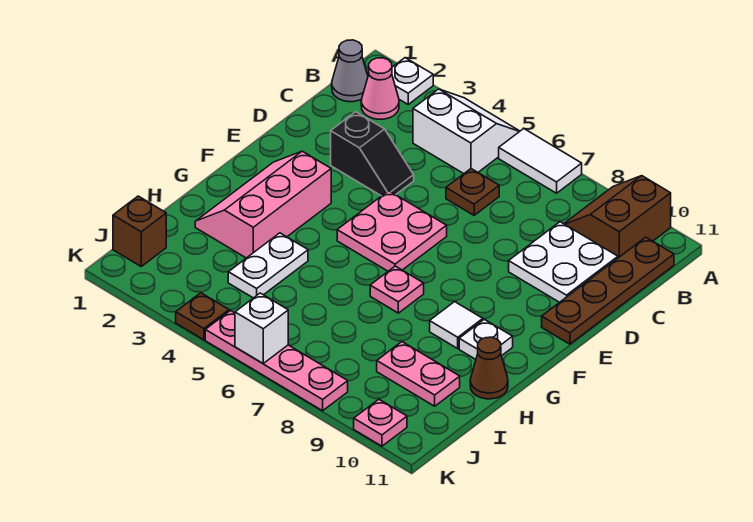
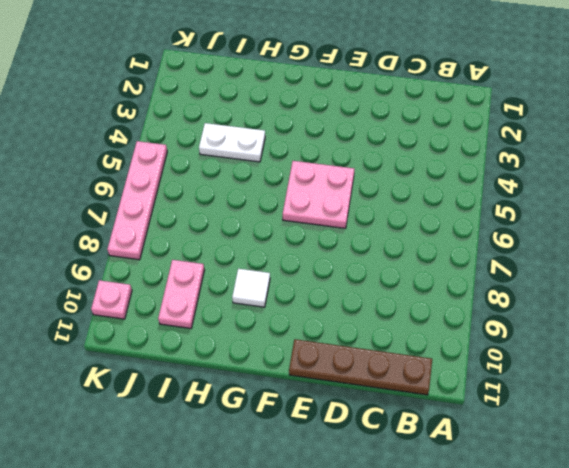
none -> white 1x1 plate [392,58,433,104]
none -> white 2x2 slope [413,89,520,174]
none -> white 1x2 tile [499,129,582,193]

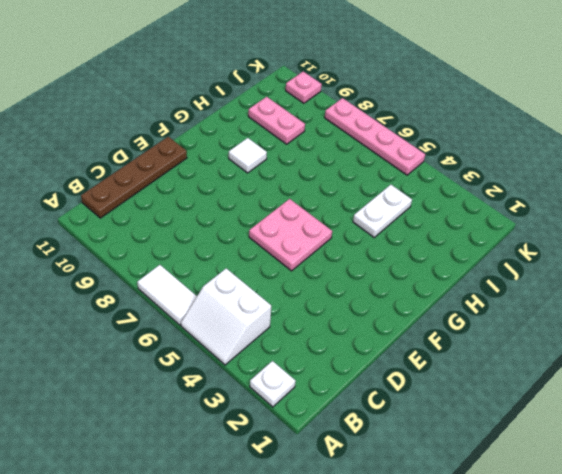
none -> brown 2x2 slope [564,176,671,258]
none -> grey 1x1 cone [332,40,368,102]
none -> pink 1x1 cone [361,58,399,119]

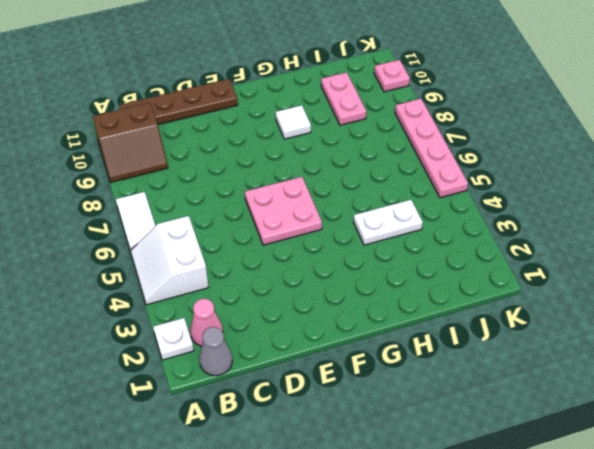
none -> brown 1x1 plate [446,169,499,215]
none -> white 2x2 plate [509,222,618,302]
none -> black 1x2 slope [331,112,414,196]

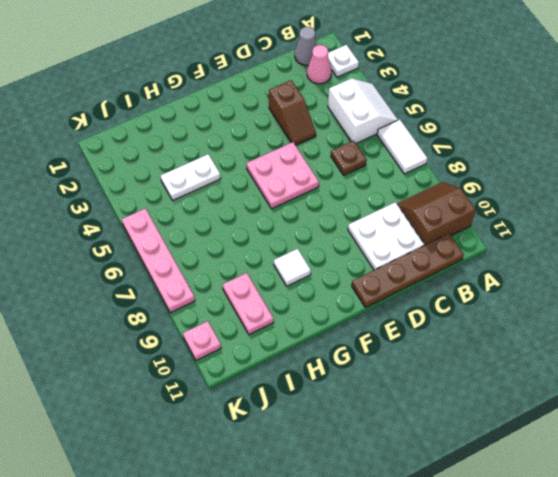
brown 1x2 slope [269,80,316,145] -> black 1x2 slope [331,112,414,196]
none -> pink 2x3 slope [195,151,331,258]
none -> pink 1x1 plate [370,266,424,313]
none -> white 1x1 plate [459,319,513,359]

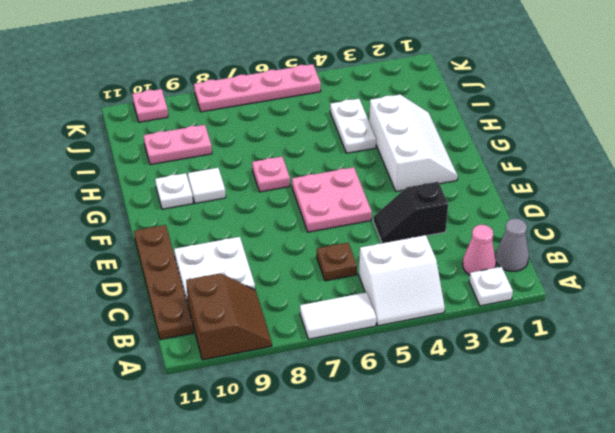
white 2x3 slope [369,95,458,192] -> pink 2x3 slope [195,151,331,258]
none -> brown 1x1 cone [470,337,508,399]
none -> brown 1x1 brick [113,196,166,266]
none -> brown 1x1 plate [176,293,229,340]

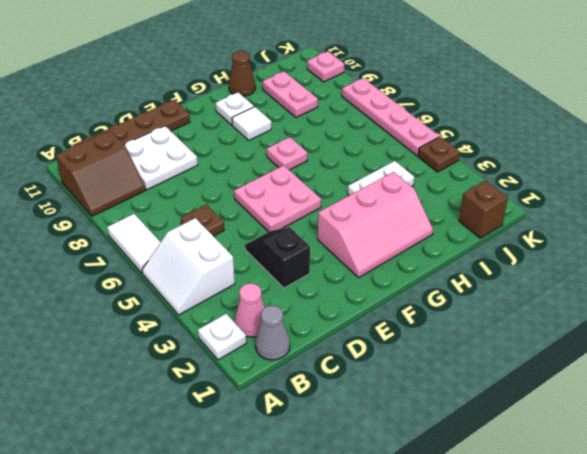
none -> white 1x1 brick [235,293,288,363]

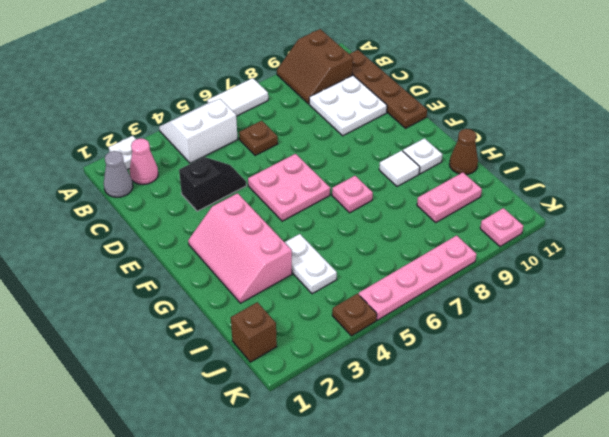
none -> white 1x1 brick [235,293,288,363]

